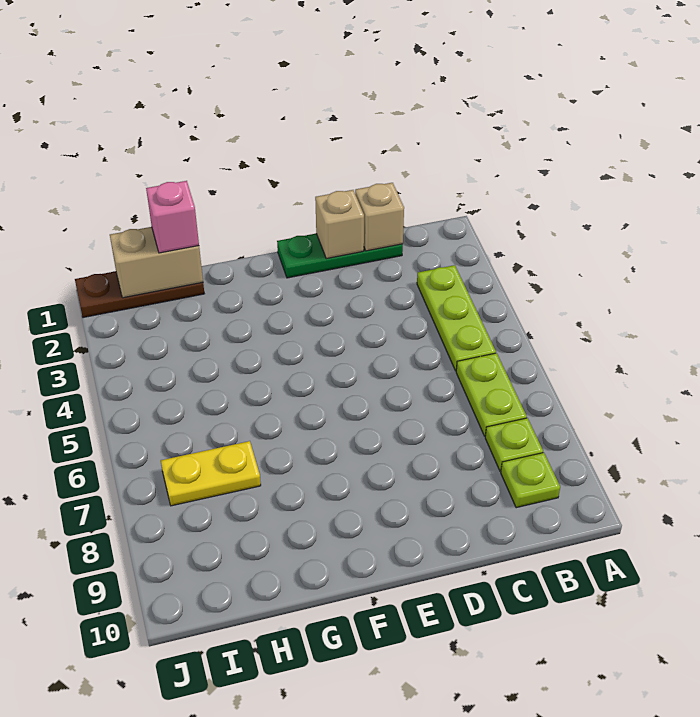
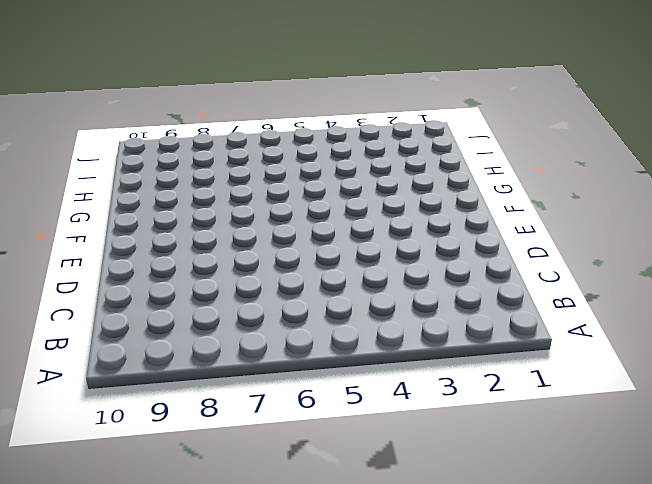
none -> lime 1x3 plate [417,265,496,371]
none -> lime 1x2 plate [456,353,527,436]

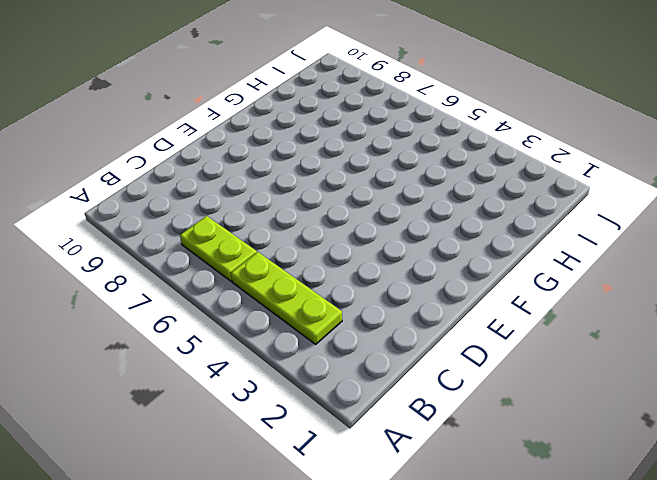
none -> lime 1x1 plate [485,418,543,471]
none -> lime 1x1 plate [501,453,560,508]

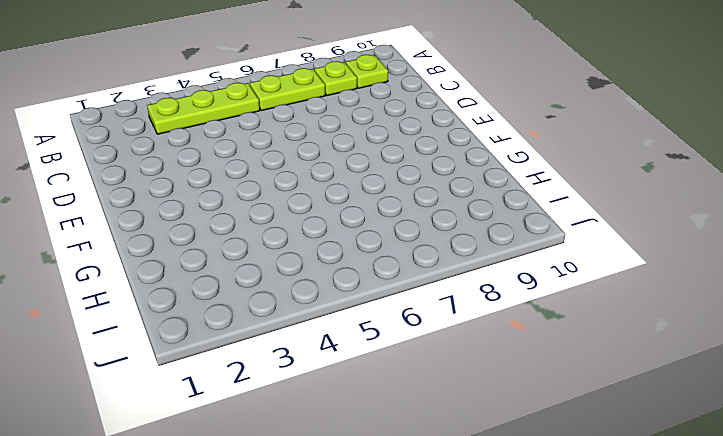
none -> green 1x3 plate [277,234,403,278]
none -> brown 1x3 plate [75,271,204,318]

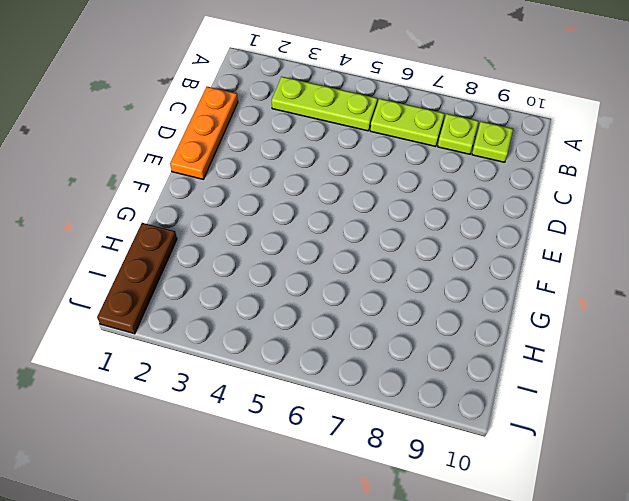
orange 1x3 plate [170,87,238,179] -> green 1x3 plate [277,234,403,278]
none -> yellow 1x2 plate [161,441,261,506]
none -> tan 1x1 brick [355,183,404,251]

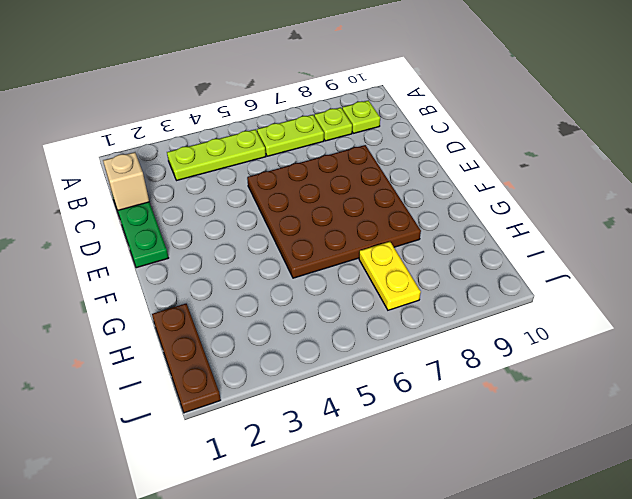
brown 4x4 plate [247,145,421,278] -> none
none -> tan 1x1 brick [315,190,364,258]
none -> tan 1x2 brick [110,227,203,298]

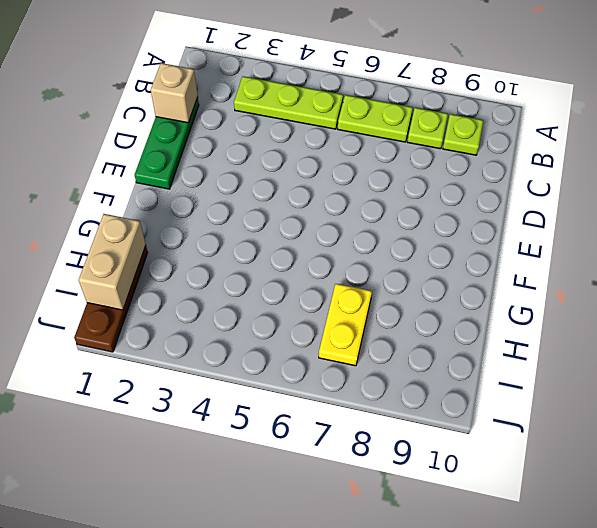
none -> tan 1x1 brick [315,190,364,258]
none -> pink 1x1 brick [146,181,199,253]

